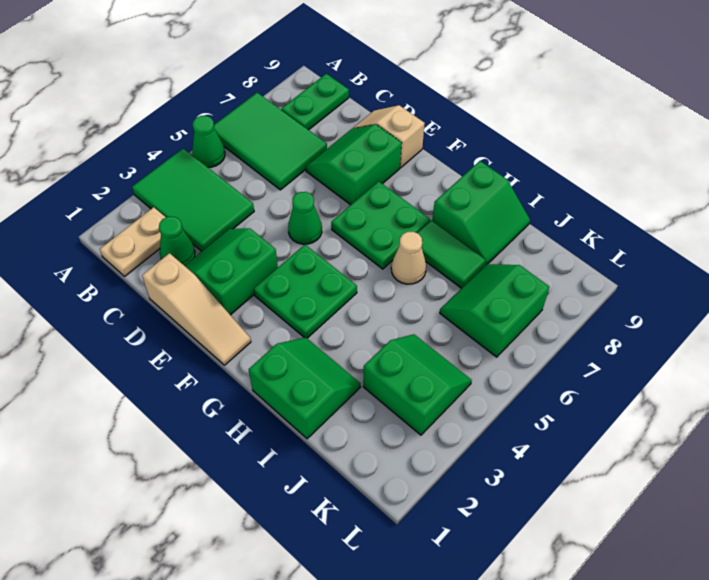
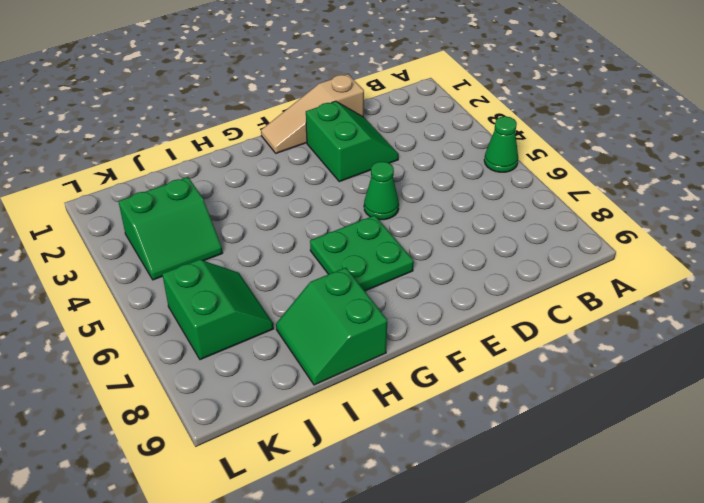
none -> green 2x3 tile [132,148,254,251]
none -> green 2x3 tile [214,93,327,190]
none -> tan 1x2 plate [100,207,166,276]

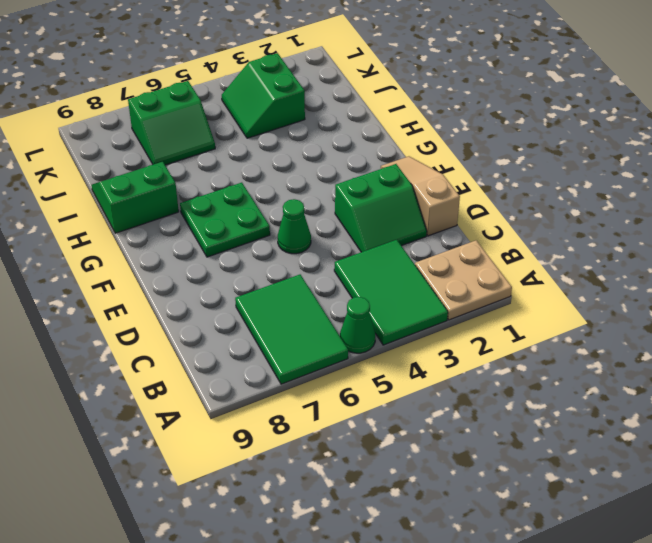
tan 2x2 plate [415,240,512,320] -> tan 1x2 plate [100,207,166,276]
none -> green 1x2 plate [281,74,349,130]
none -> green 1x1 cone [159,217,195,265]
none -> green 2x2 slope [306,124,401,205]

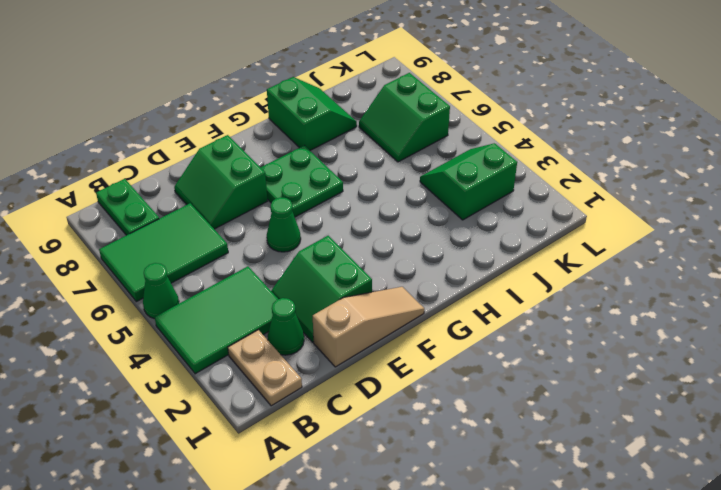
none -> tan 1x2 slope [353,105,425,167]
none -> green 2x2 plate [254,245,357,338]
none -> green 2x2 slope [249,338,361,439]

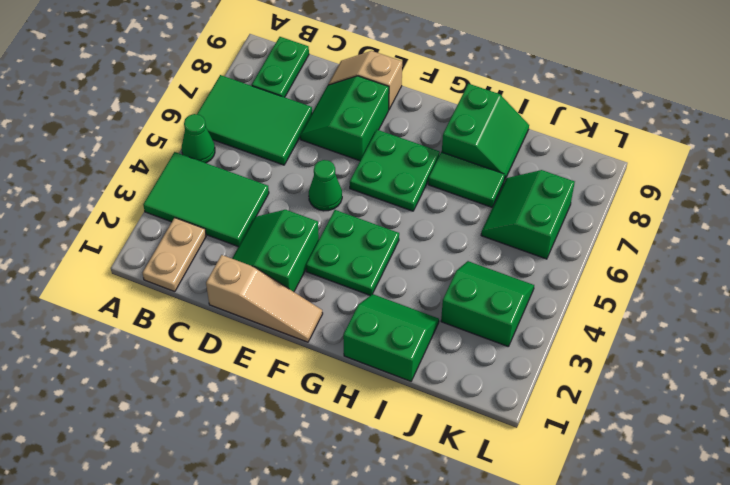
none -> green 1x1 cone [159,217,195,265]
none -> tan 1x1 cone [391,232,426,284]

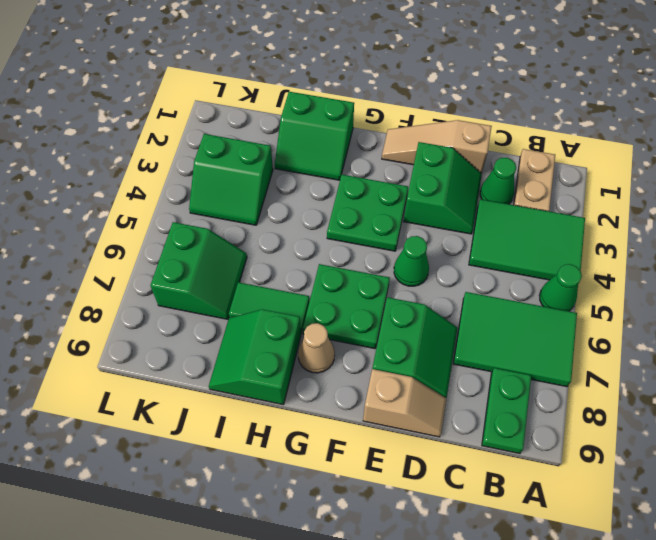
tan 1x1 cone [298,323,335,373] -> tan 1x1 cone moved to [391,232,426,284]

